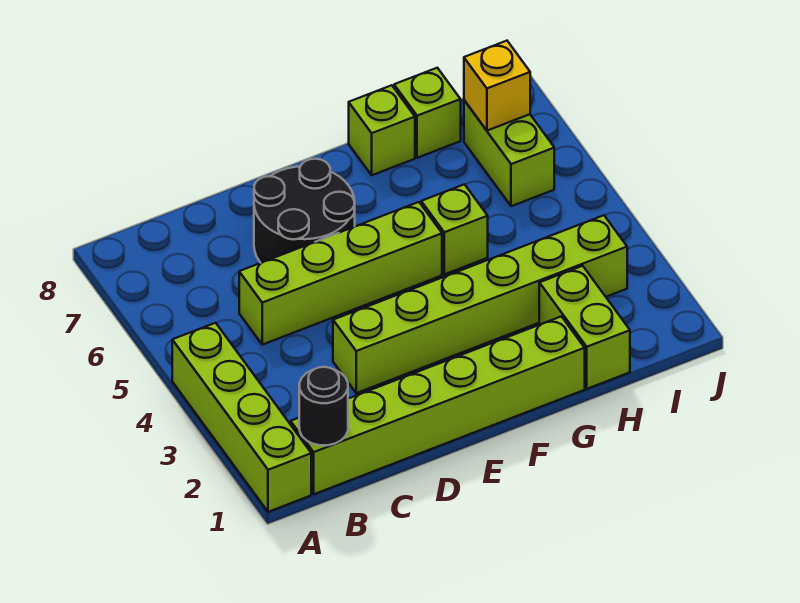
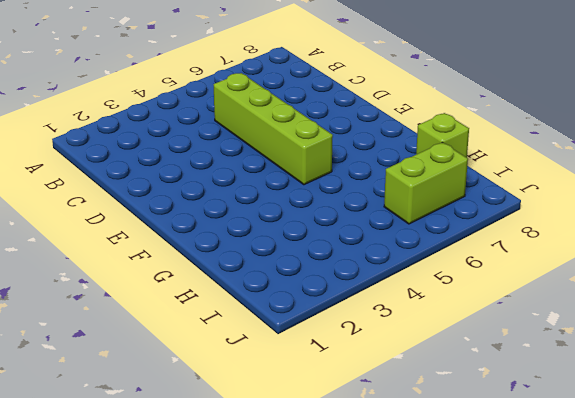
none -> lime 1x4 brick [172,323,311,512]
none -> lime 1x6 brick [291,316,585,494]
none -> lime 1x6 brick [333,215,627,393]

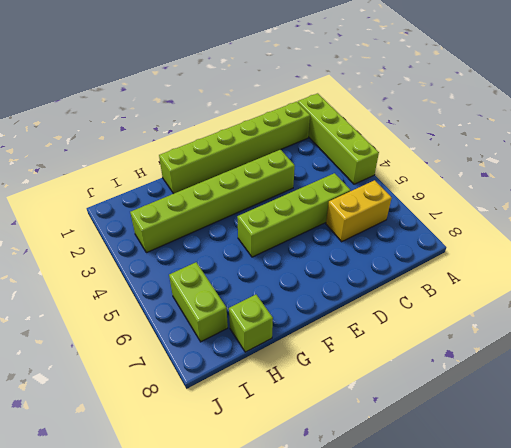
yellow 1x2 brick [326,180,392,242] -> none
none -> black 2x2 round brick [254,159,355,263]
none -> lime 1x1 brick [421,184,488,274]
none -> lime 1x1 brick [349,85,415,175]

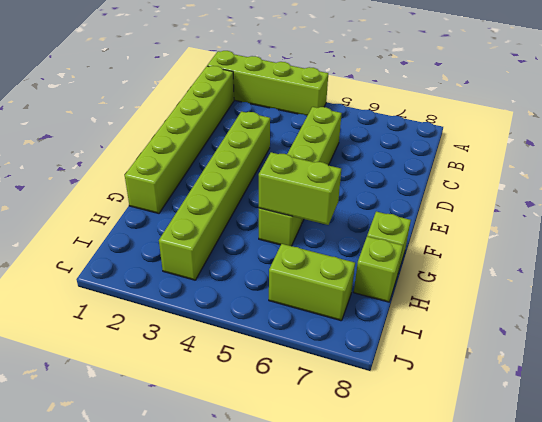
lime 1x2 brick [259,152,341,225] -> lime 1x2 brick moved to [539,266,630,389]
none -> black 2x2 round brick [254,159,355,263]
none -> black 1x1 round brick [299,367,348,445]
none -> yellow 1x1 brick [464,41,530,131]

